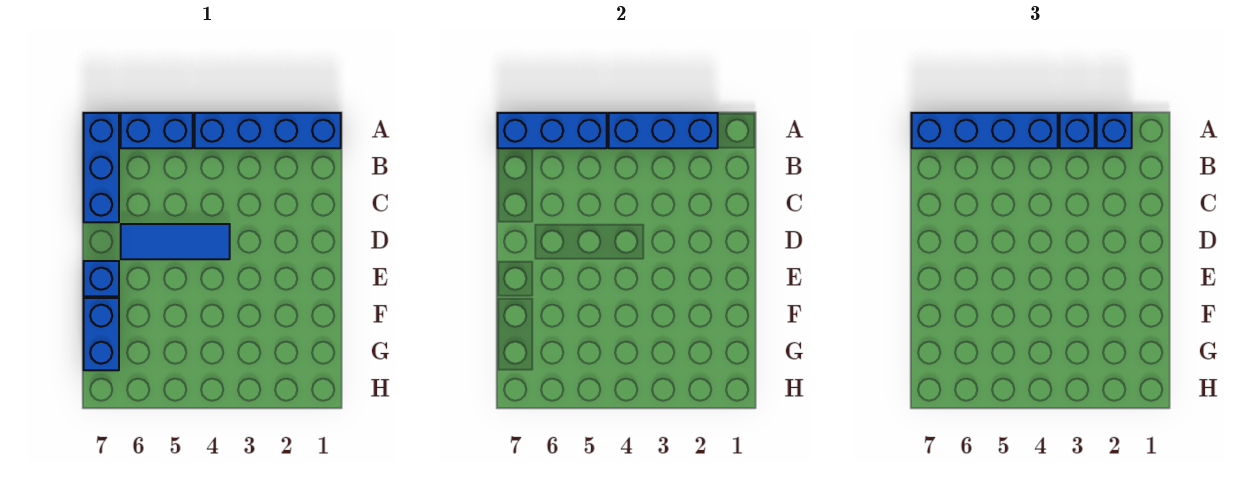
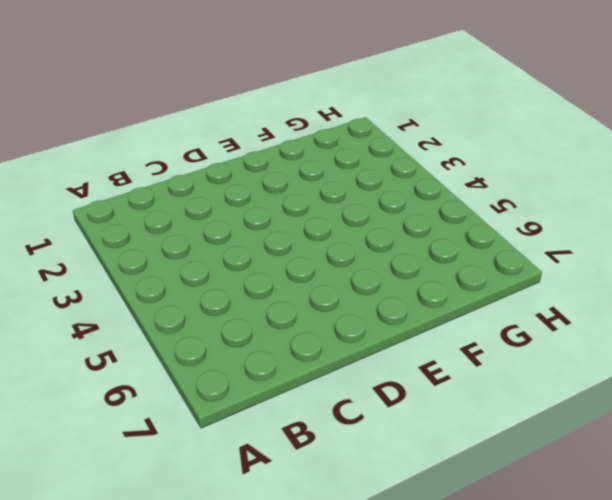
none -> blue 1x4 brick [195,113,341,148]
none -> blue 1x2 brick [121,113,193,148]

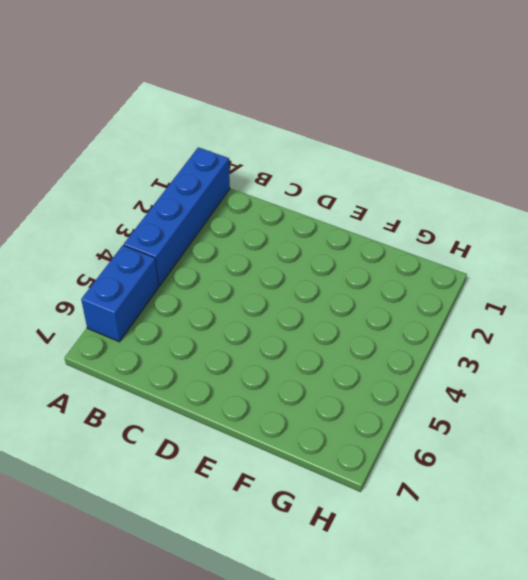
none -> blue 1x3 brick [84,113,119,222]
none -> blue 1x3 tile [121,224,230,259]

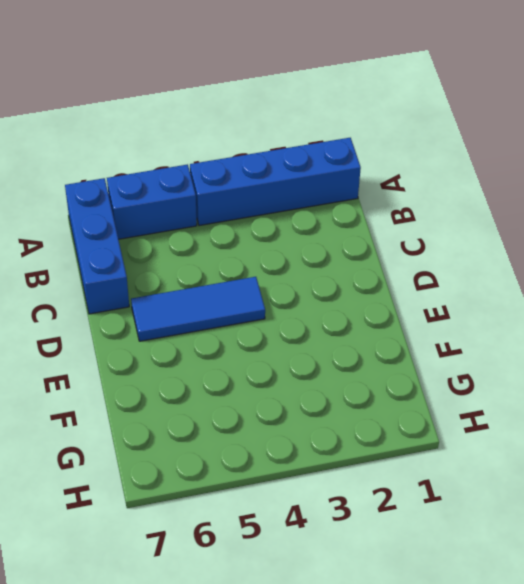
none -> blue 1x1 brick [84,261,119,296]
none -> blue 1x2 brick [84,298,119,370]

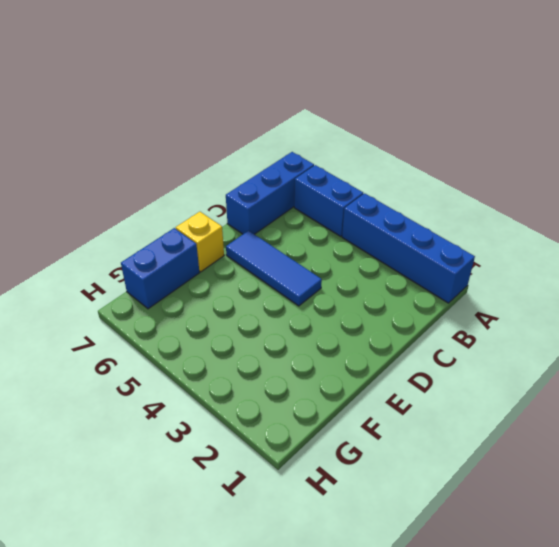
yellow 1x1 brick [176,212,224,272] -> blue 1x1 brick [84,261,119,296]
none -> blue 1x3 brick [609,113,718,148]
none -> blue 1x3 brick [498,113,607,148]

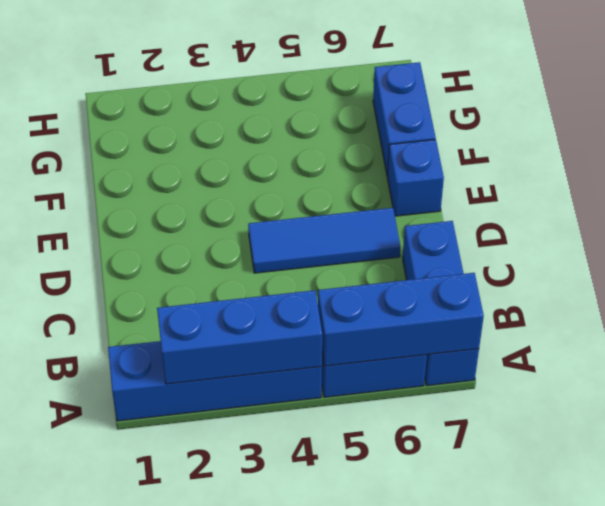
none -> blue 1x1 brick [1097,113,1132,148]
none -> blue 1x1 brick [1060,113,1095,148]

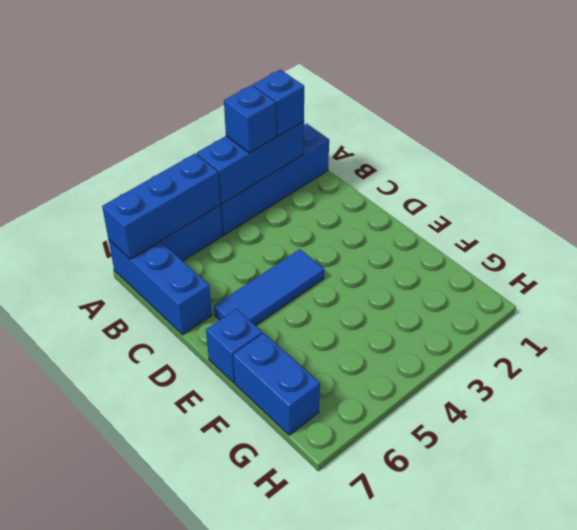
none -> blue 1x4 brick [912,113,1058,148]

